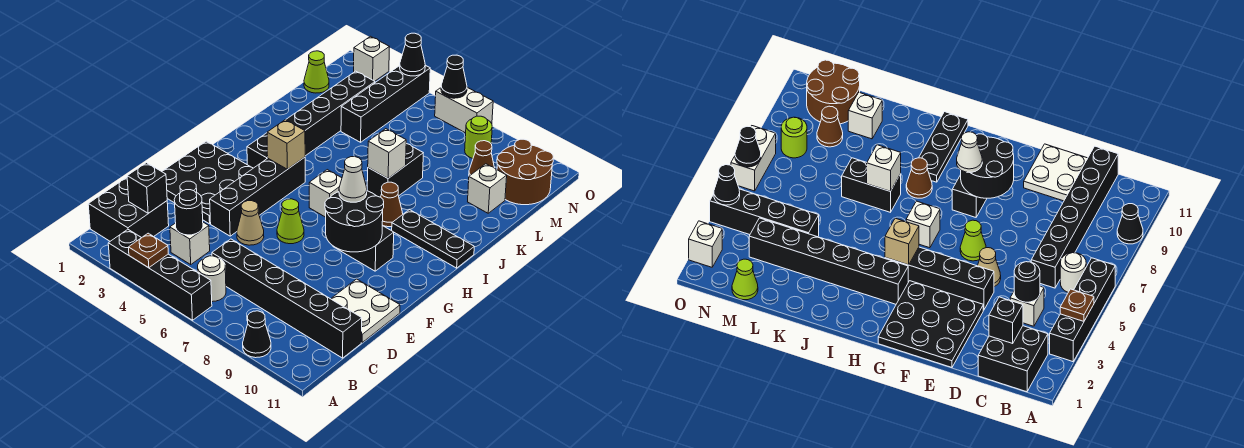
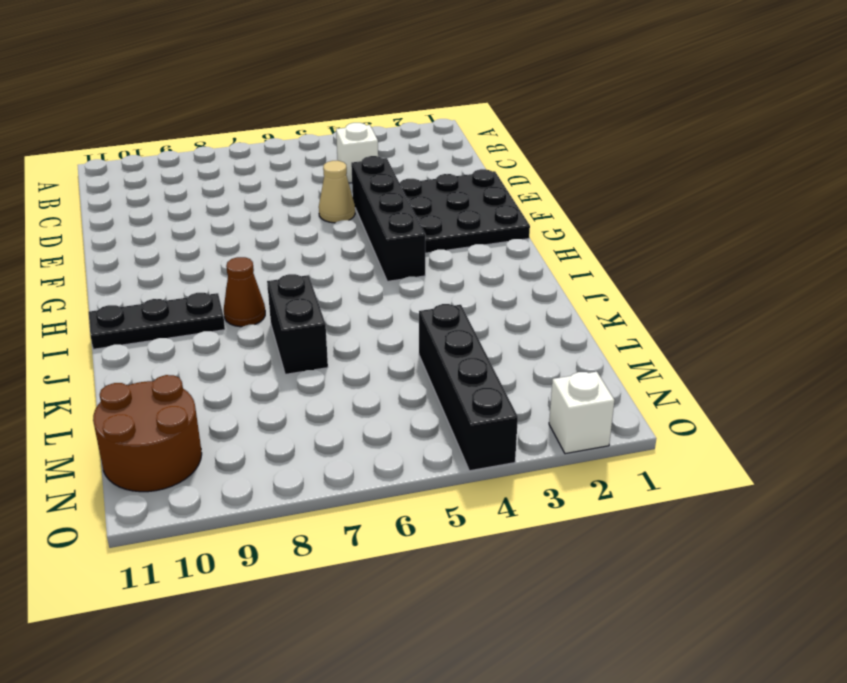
none -> black 1x4 brick [108,229,212,320]
none -> black 1x1 cone [243,311,271,358]
none -> black 2x2 brick [88,178,169,241]
none -> white 1x1 round brick [198,256,226,302]

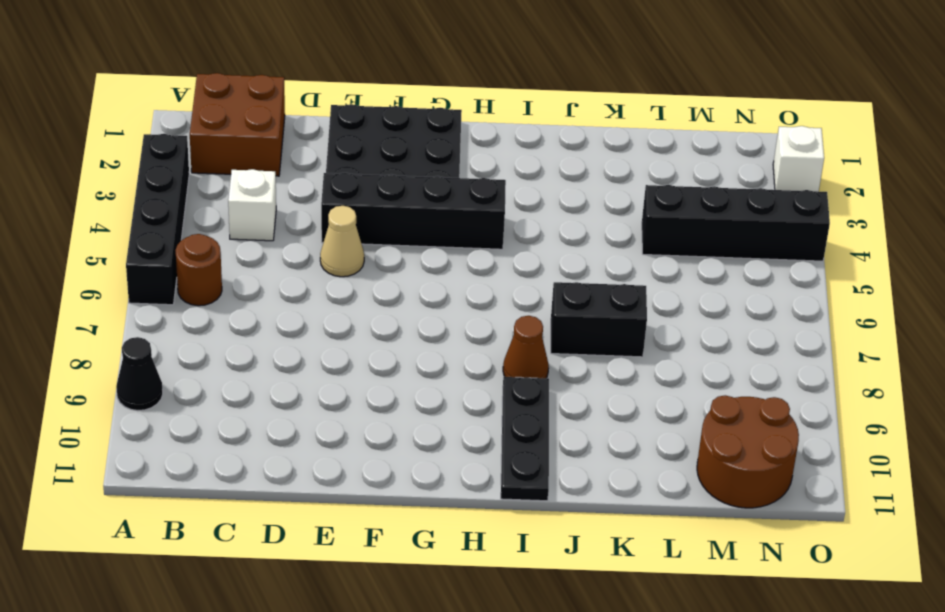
brown 2x2 brick [190,73,285,176] -> black 2x2 brick [88,178,169,241]
brown 1x1 round brick [175,234,222,306] -> white 1x1 round brick [198,256,226,302]
none -> black 1x6 brick [212,239,362,358]
none -> white 2x2 plate [331,279,400,342]
none -> lime 1x1 cone [277,199,304,244]
none -> black 1x2 brick [333,226,394,271]

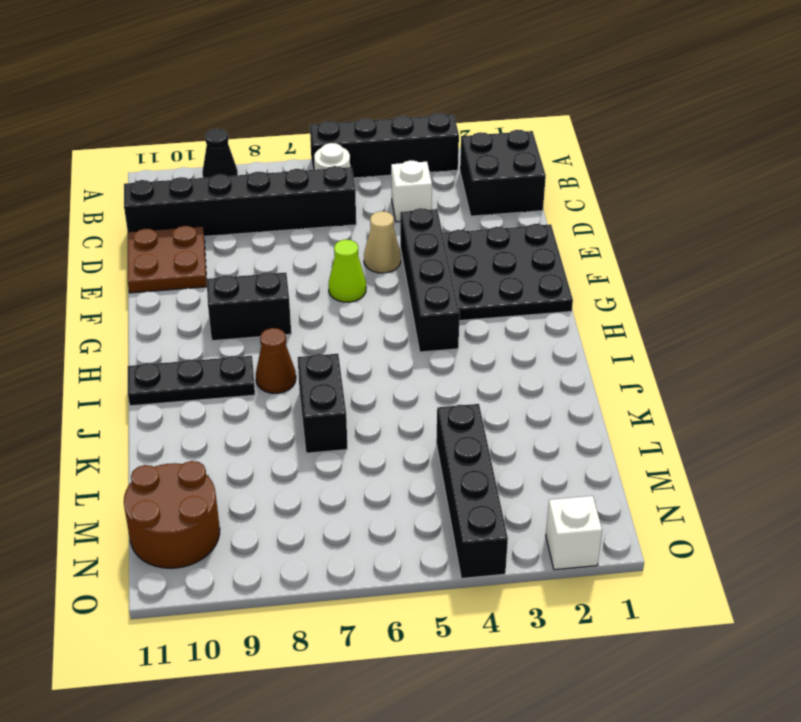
brown 2x2 plate [128,226,207,293] -> white 2x2 plate [331,279,400,342]
none -> black 1x6 brick [247,71,375,168]
none -> white 1x1 brick [309,170,342,217]
none -> white 1x1 brick [468,164,507,213]
none -> lime 1x1 cone [304,51,329,93]

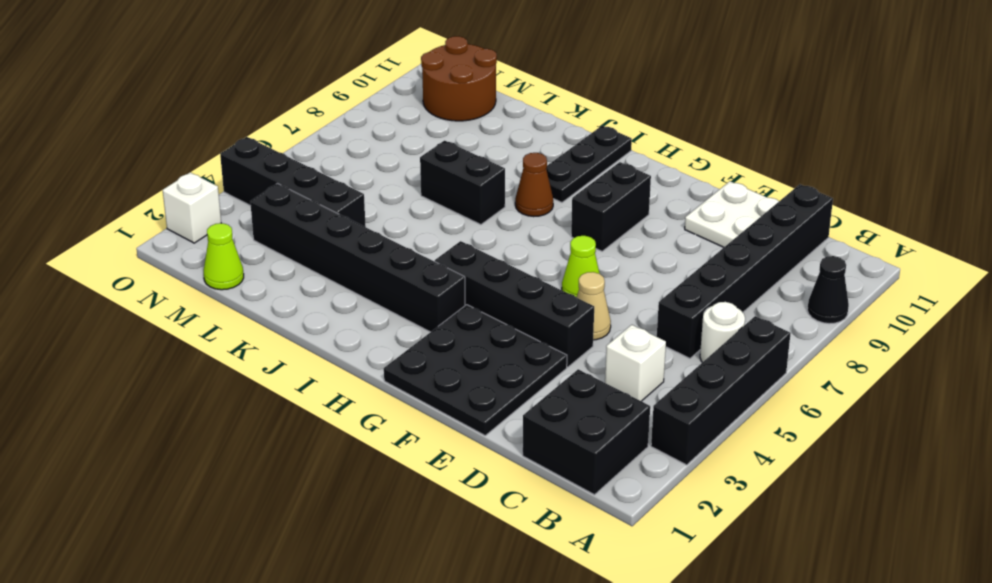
none -> white 1x1 brick [309,170,342,217]
none -> white 1x1 brick [468,164,507,213]
none -> brown 1x1 cone [469,141,494,176]
none -> lime 1x1 round brick [465,116,492,159]

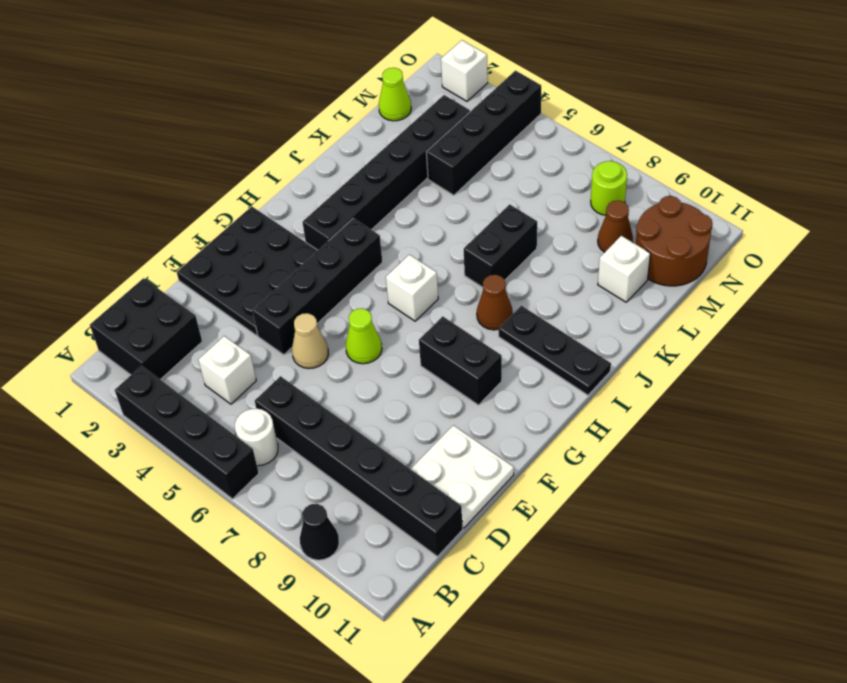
none -> white 1x2 brick [435,87,493,133]
none -> brown 1x1 plate [128,233,168,268]
none -> black 1x1 brick [127,163,167,213]
none -> black 1x1 round brick [174,190,203,235]

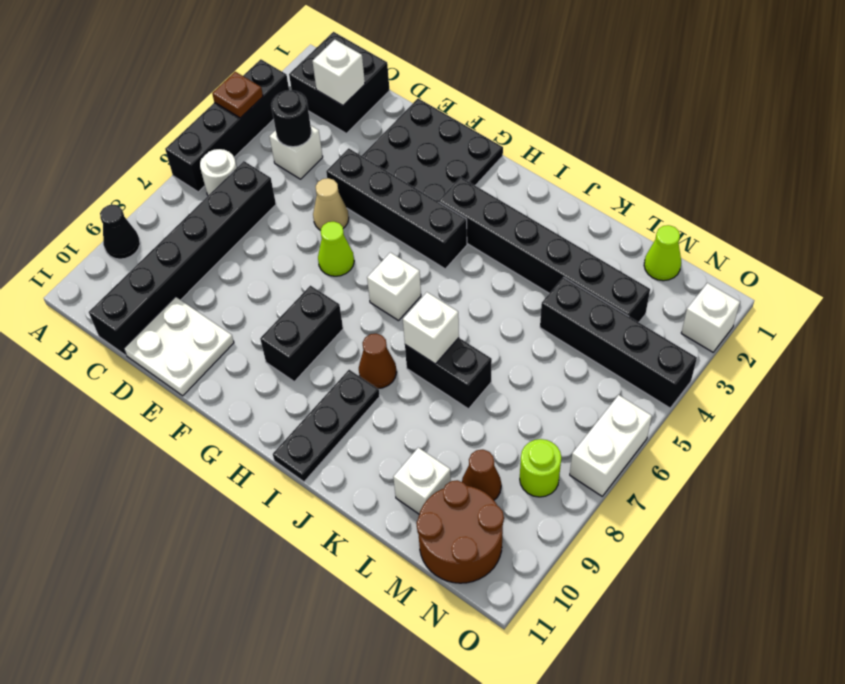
white 1x1 brick [312,40,365,105] -> black 1x1 brick [127,163,167,213]
none -> black 2x2 round brick [325,191,384,252]
none -> tan 1x1 brick [267,120,305,169]
none -> black 1x1 cone [400,33,425,76]
none -> black 1x1 cone [441,55,467,98]

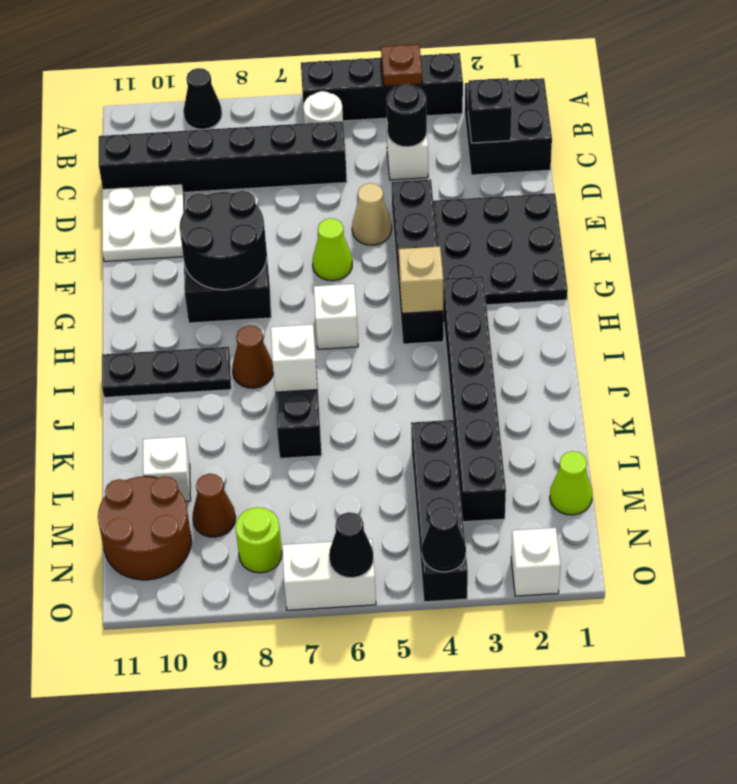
none -> white 1x1 cone [339,157,367,202]

